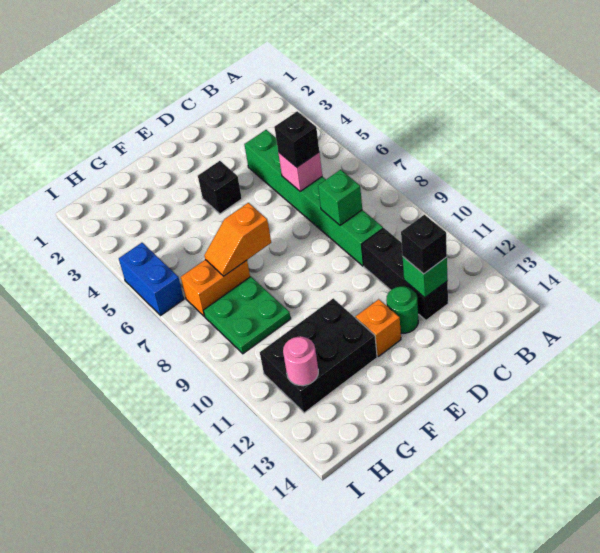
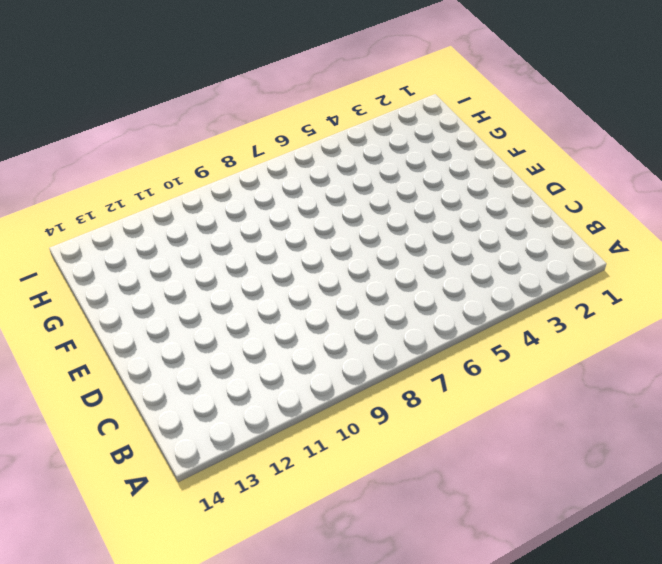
none -> green 1x6 brick [244,130,383,266]
none -> black 1x3 brick [362,228,448,320]
none -> green 1x1 round brick [386,286,418,333]

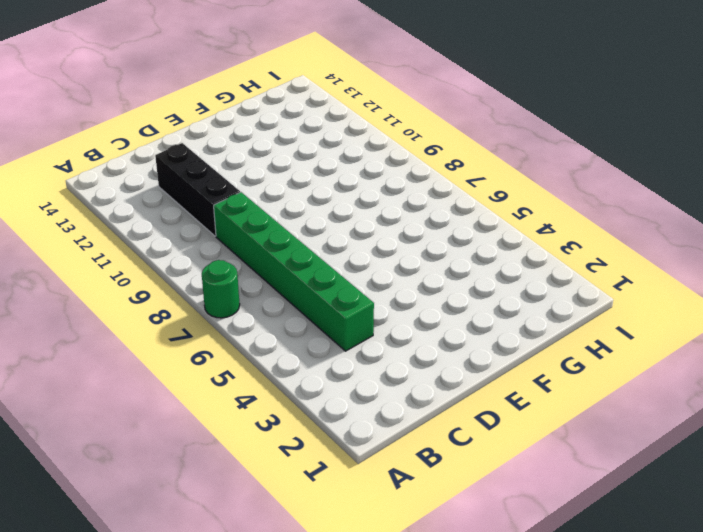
green 1x1 round brick [202,260,240,318] -> green 1x1 round brick moved to [386,286,418,333]
none -> black 1x1 brick [198,161,242,214]
none -> orange 1x1 brick [356,299,401,356]
none -> black 2x3 brick [260,298,377,413]

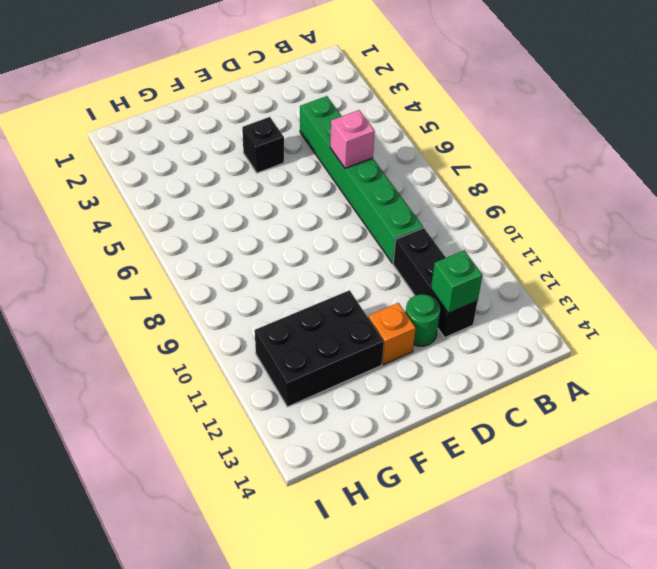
none -> orange 1x2 brick [181,260,250,316]
none -> green 2x2 plate [203,277,291,354]
none -> blue 1x2 brick [119,243,184,316]

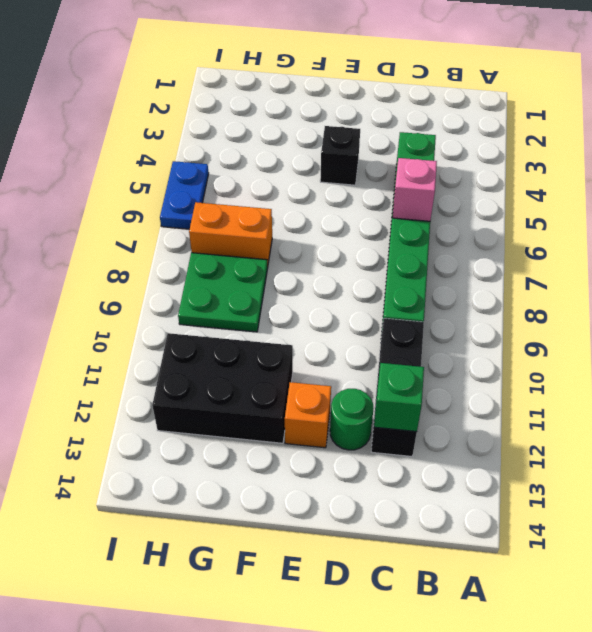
blue 1x2 plate [160,161,209,229] -> blue 1x2 brick [119,243,184,316]
none -> green 1x1 brick [318,170,362,225]
none -> orange 1x2 slope [204,203,271,276]
none -> pink 1x1 round brick [283,337,318,386]

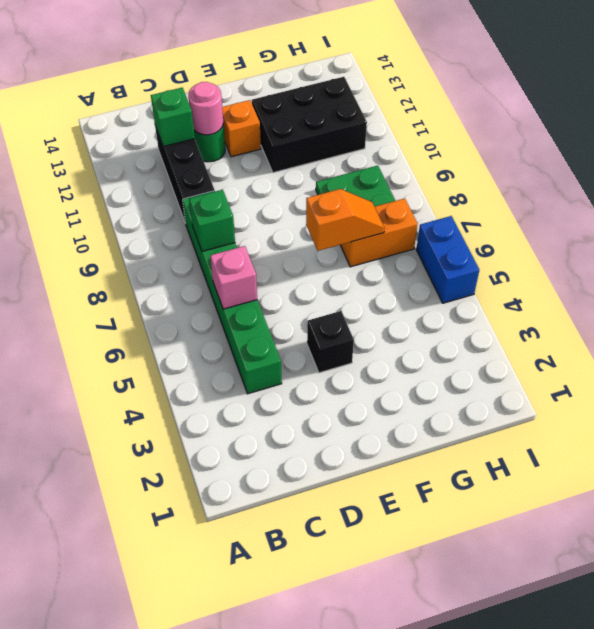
pink 1x1 round brick [188,82,223,135] -> pink 1x1 round brick moved to [283,337,318,386]
none -> black 1x1 brick [275,111,319,167]
none -> black 1x1 brick [401,215,447,274]

